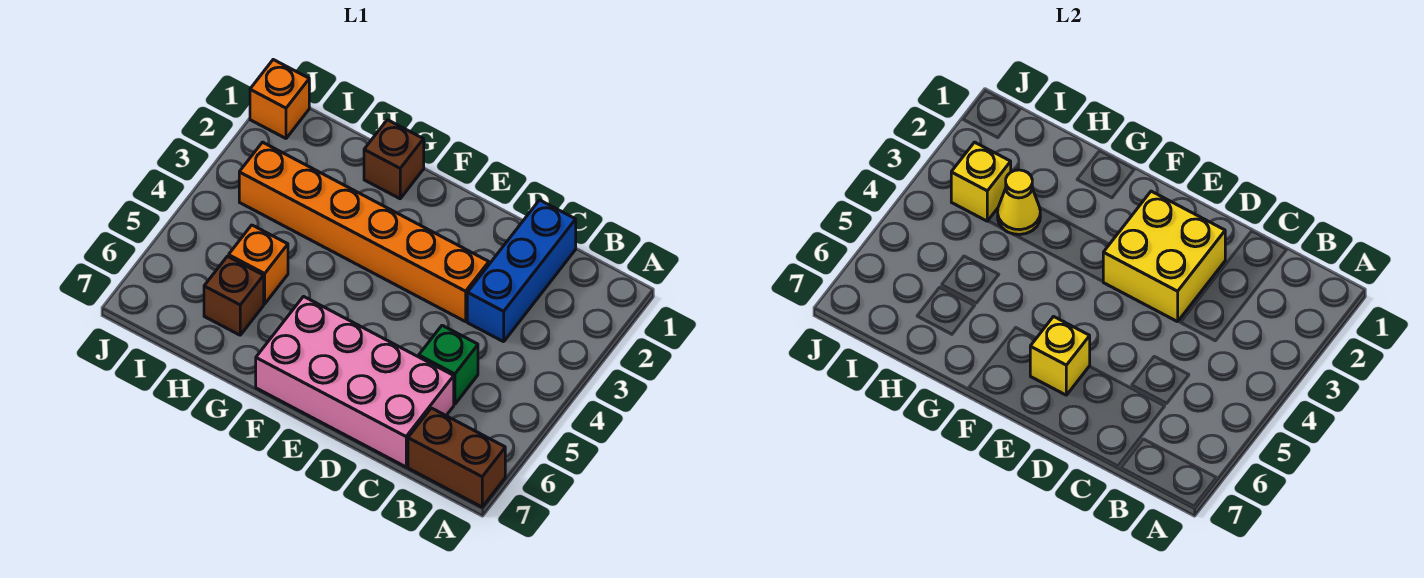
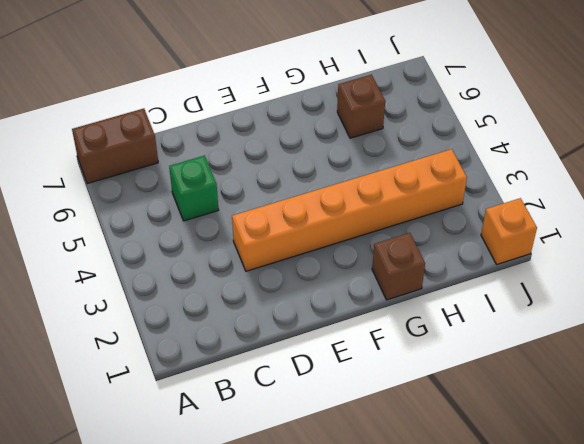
none -> blue 1x3 brick [467,200,576,342]
none -> pink 2x4 brick [256,296,454,467]
none -> orange 1x1 brick [229,225,288,304]

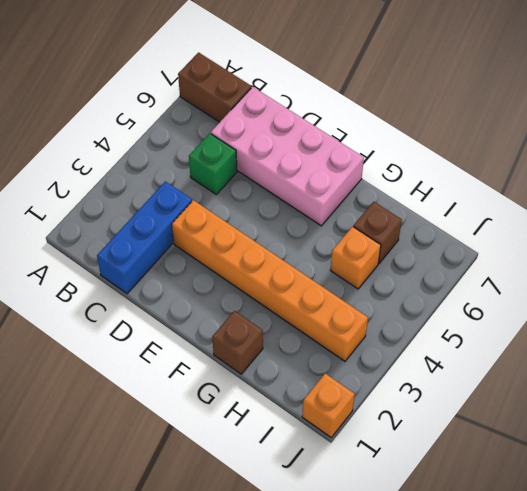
none -> yellow 2x2 brick [1103,191,1225,322]
none -> yellow 1x1 brick [1030,317,1090,395]
none -> yellow 1x1 cone [998,170,1040,234]

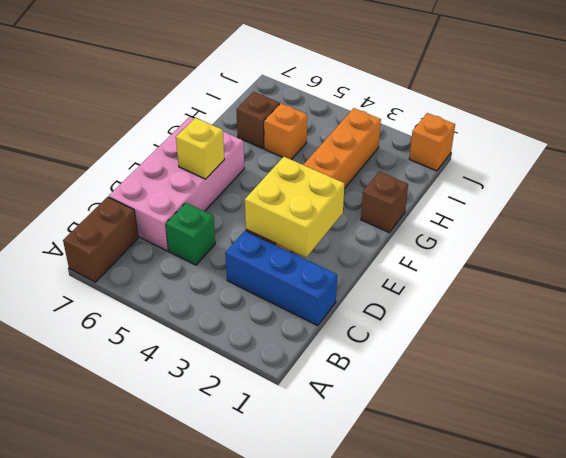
none -> yellow 1x1 cone [998,170,1040,234]
none -> yellow 1x1 brick [951,142,1011,221]

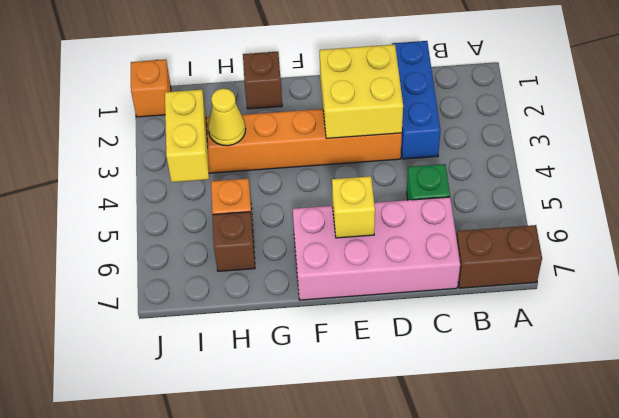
yellow 1x2 brick [165,90,209,182] -> yellow 1x1 brick [951,142,1011,221]

